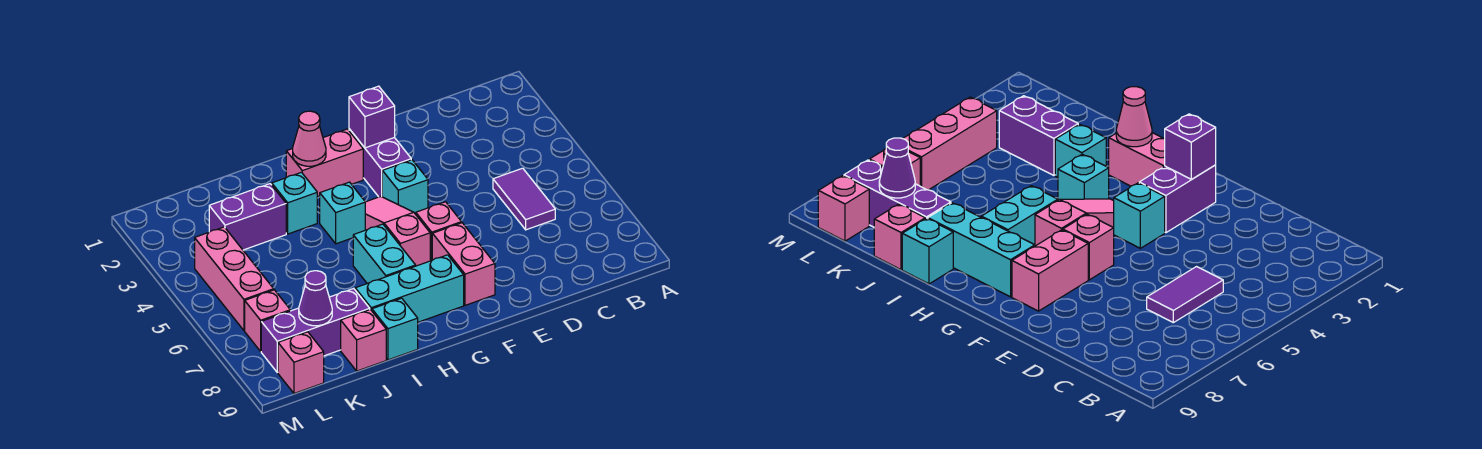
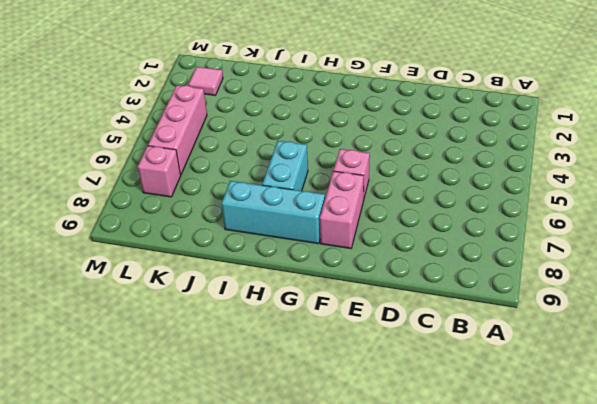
pink 1x1 tile [189,67,223,95] -> none
none -> purple 1x2 tile [493,168,555,230]
none -> purple 1x2 brick [349,129,411,197]
none -> cyan 1x1 brick [382,160,428,214]

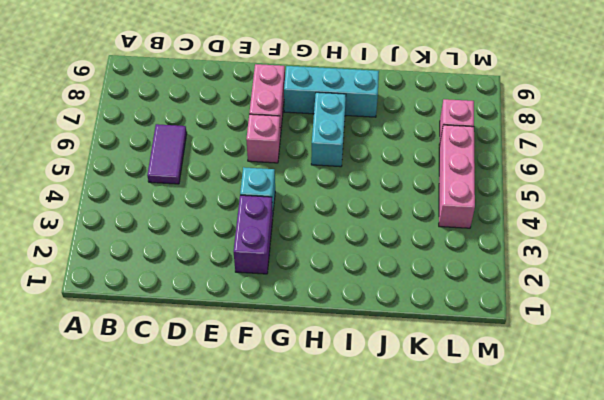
none -> pink 1x2 brick [286,129,363,197]
none -> pink 1x3 slope [365,197,430,266]
none -> cyan 1x1 brick [320,182,365,244]

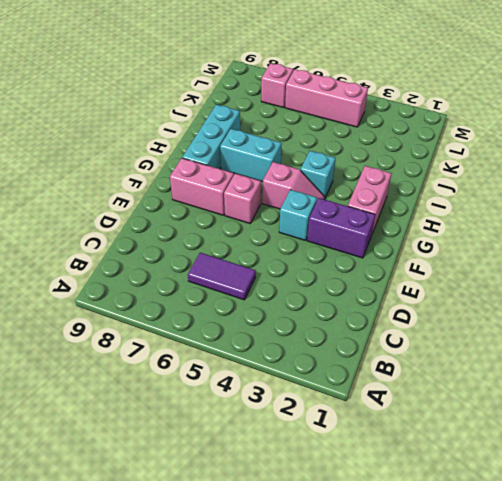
pink 1x2 slope [262,162,324,209] -> pink 1x3 slope [365,197,430,266]
none -> cyan 1x1 brick [272,172,317,234]
none -> cyan 1x1 brick [372,298,418,360]
none -> purple 1x2 brick [209,184,286,250]

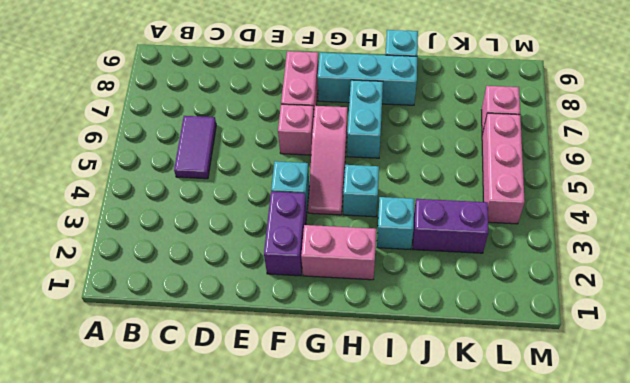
none -> purple 1x3 brick [261,288,370,372]
none -> pink 1x1 brick [341,309,386,371]
none -> pink 1x1 brick [278,332,324,393]

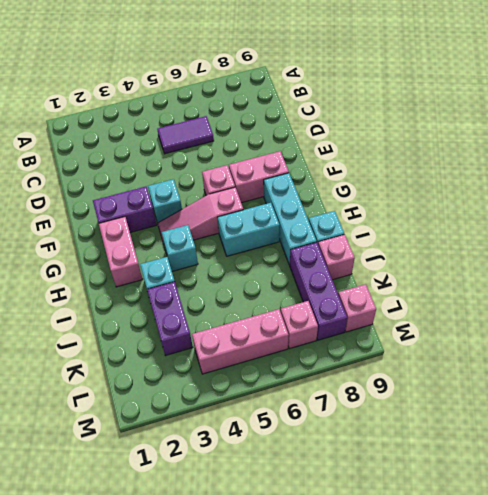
none -> purple 1x1 brick [349,86,395,148]
none -> pink 1x1 cone [293,111,326,166]
none -> purple 1x1 cone [299,271,332,326]

